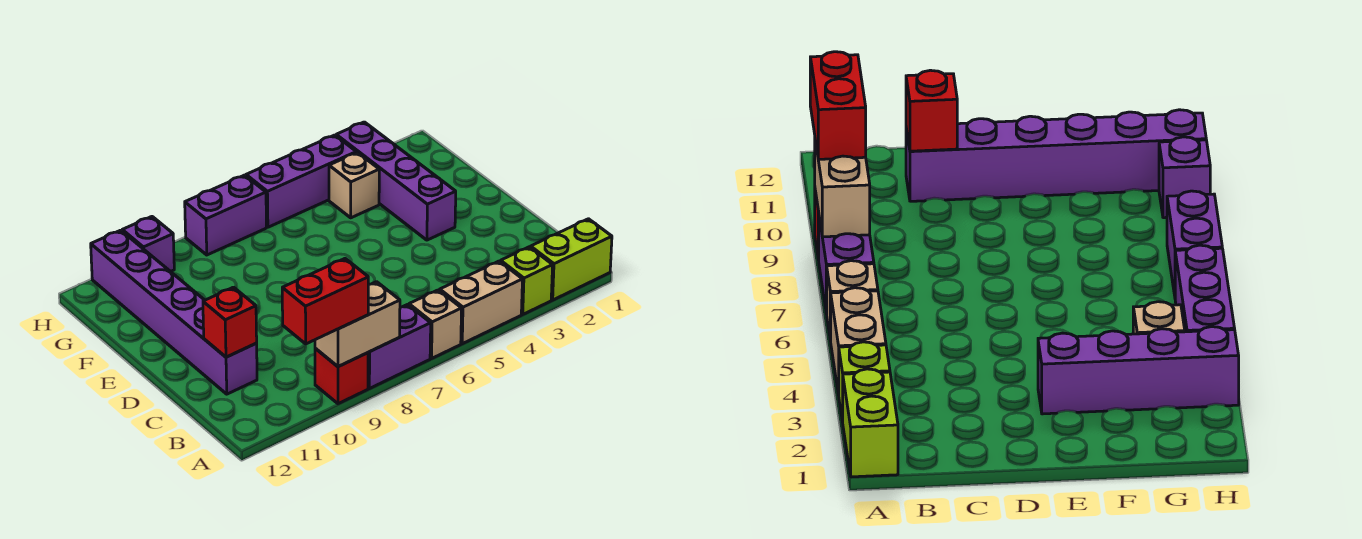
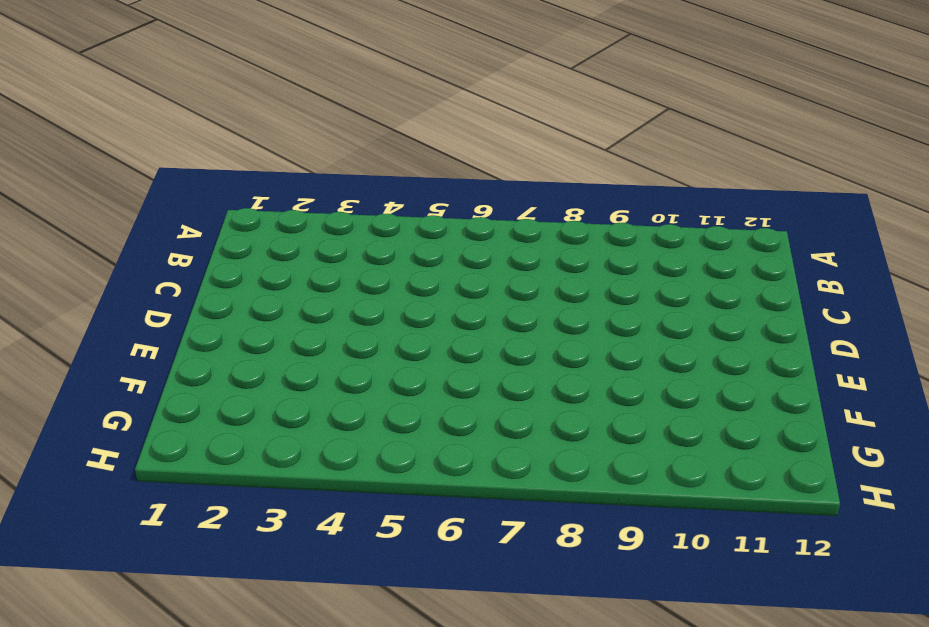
none -> lime 1x2 brick [531,219,612,300]
none -> lime 1x1 brick [501,247,553,314]
none -> tan 1x2 brick [440,261,522,344]

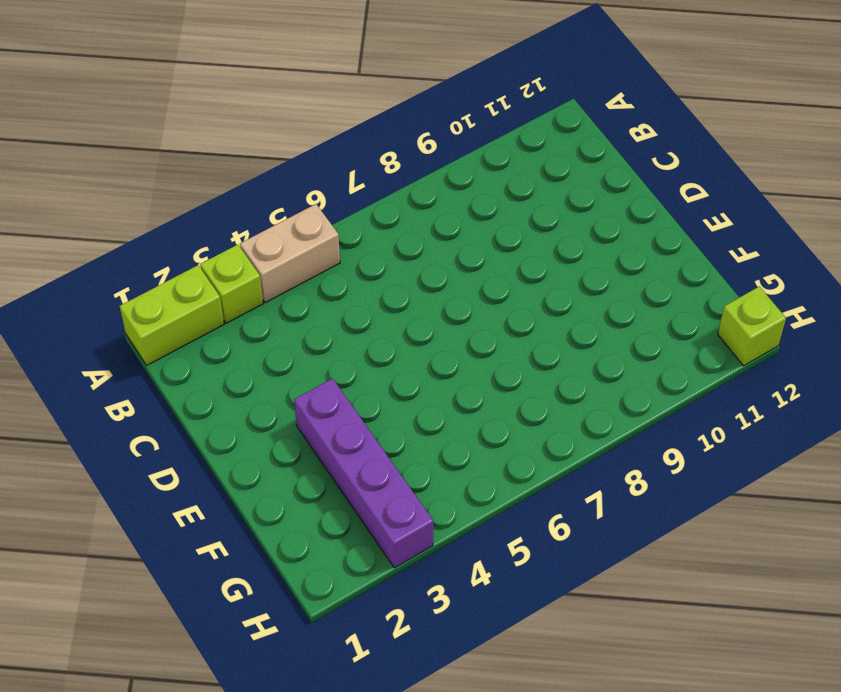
lime 1x1 brick [718,286,786,366] -> none
none -> tan 1x1 brick [409,290,462,358]
none -> purple 1x2 brick [368,305,431,389]
none -> red 1x1 brick [315,348,368,404]

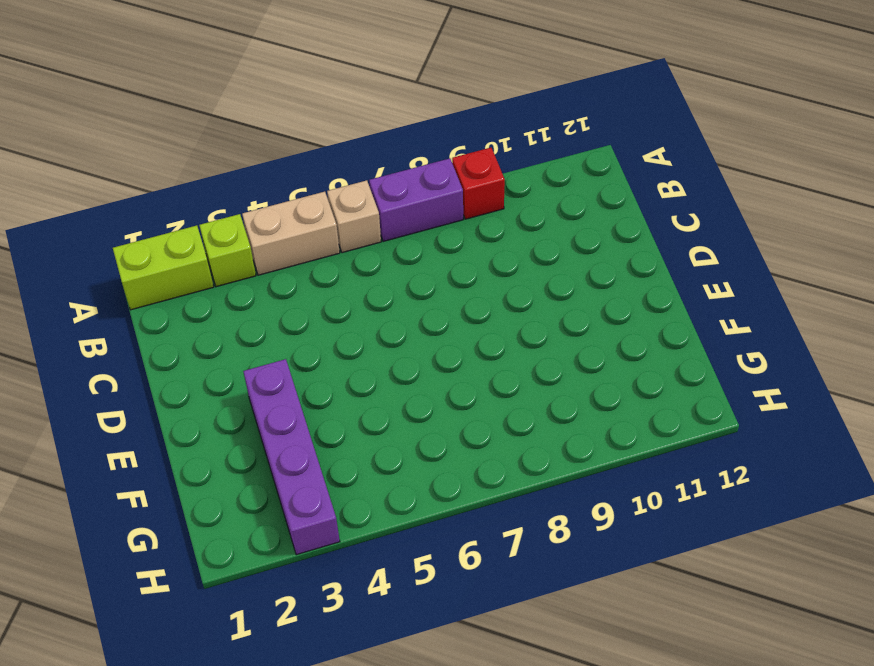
none -> purple 1x6 brick [91,230,257,394]
none -> tan 1x1 brick [329,153,379,218]
none -> purple 1x3 brick [246,135,356,227]

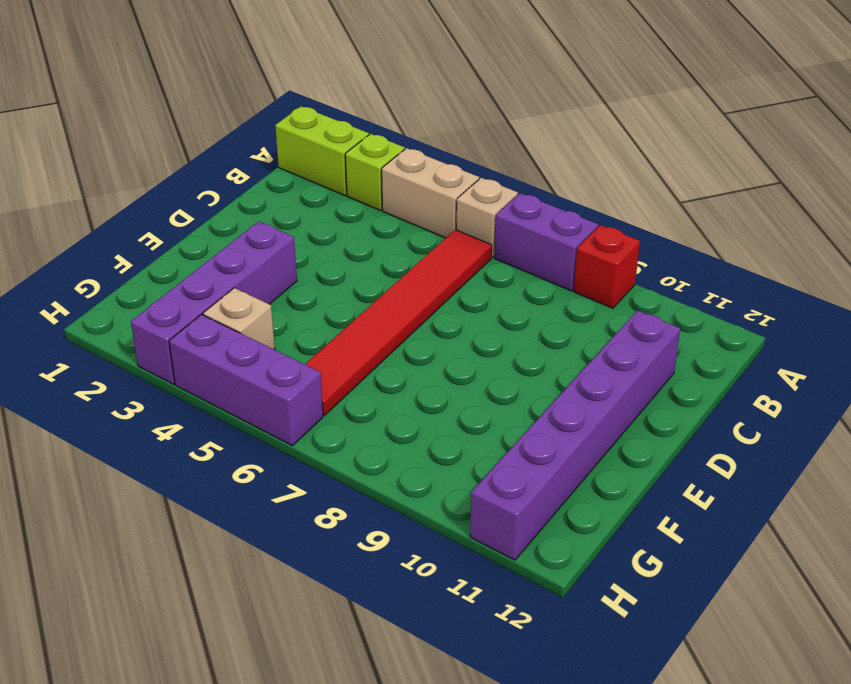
red 1x6 tile [305,230,492,416] -> none
none -> purple 1x2 brick [185,175,266,255]
none -> purple 1x1 brick [122,217,174,272]
none -> tan 1x2 brick [315,282,400,367]

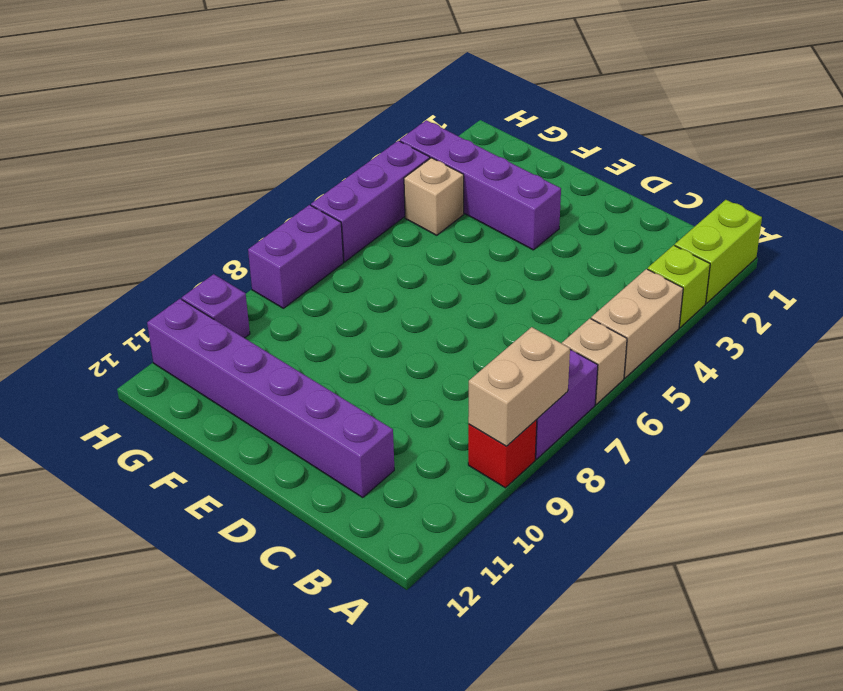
none -> red 1x1 brick [203,287,257,357]
none -> red 1x2 brick [282,259,368,344]

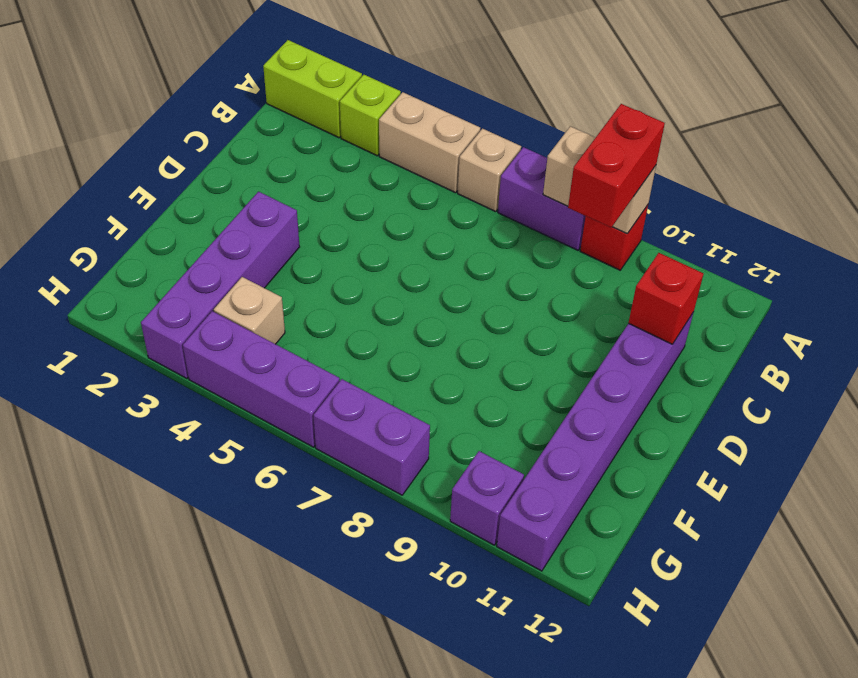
red 1x2 brick [568,104,665,228] -> red 1x2 brick turned to [282,259,368,344]

